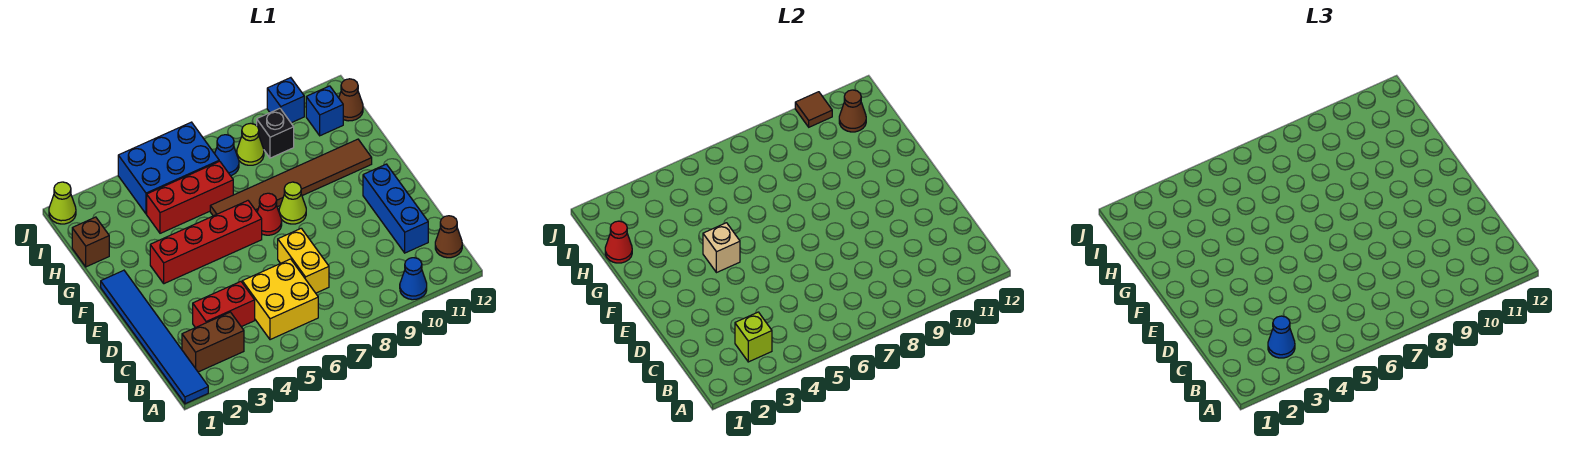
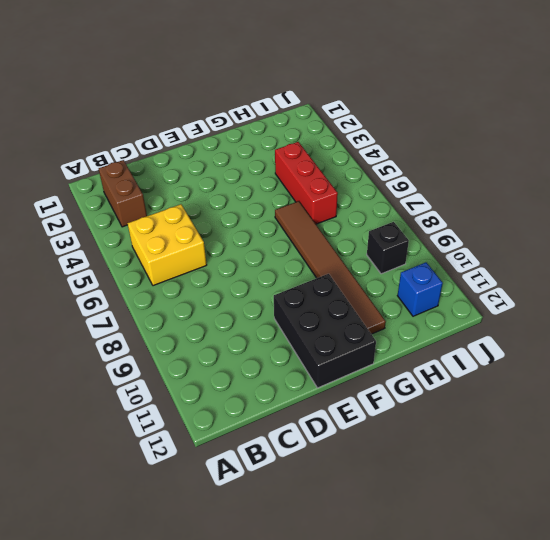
black 2x3 brick [274,274,376,388] -> blue 1x3 brick [363,164,428,253]
none -> blue 1x6 tile [101,270,208,404]
none -> blue 1x1 cone [400,258,427,300]
none -> brown 1x1 cone [435,216,462,258]

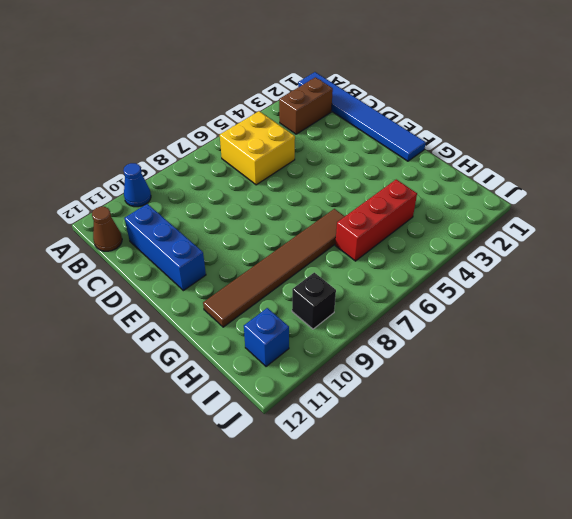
none -> red 1x2 brick [193,282,255,328]
none -> yellow 1x2 brick [278,228,329,293]
none -> red 1x4 brick [150,201,262,284]

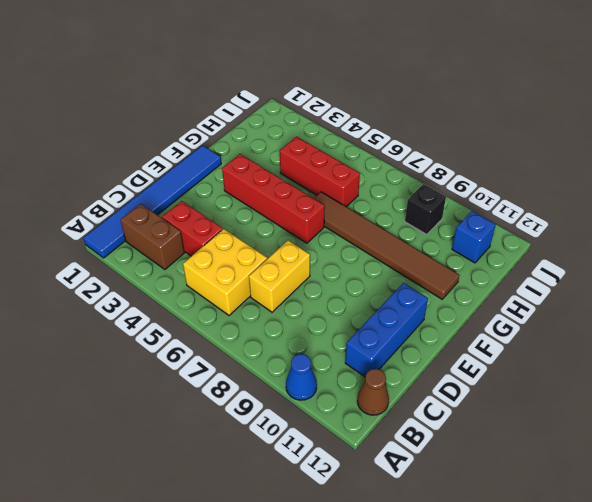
none -> red 1x1 cone [257,193,282,235]
none -> lime 1x1 cone [279,182,306,224]
none -> brown 1x1 brick [72,217,109,267]

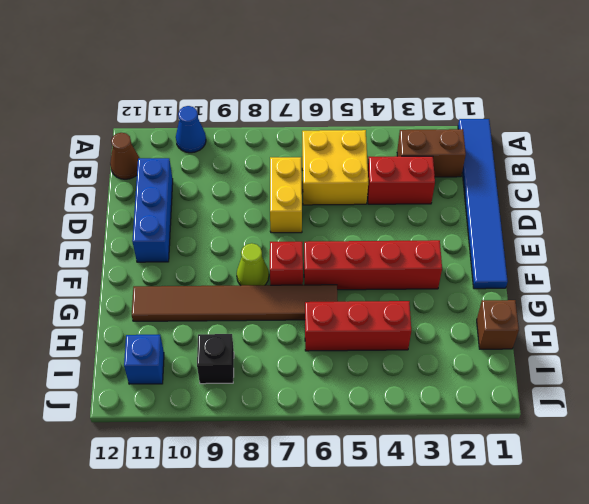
red 1x1 brick [270,242,303,285] -> red 1x1 cone [257,193,282,235]
none -> blue 2x3 brick [118,122,219,214]
none -> blue 1x1 cone [215,135,239,176]
none -> lime 1x1 cone [237,123,264,165]

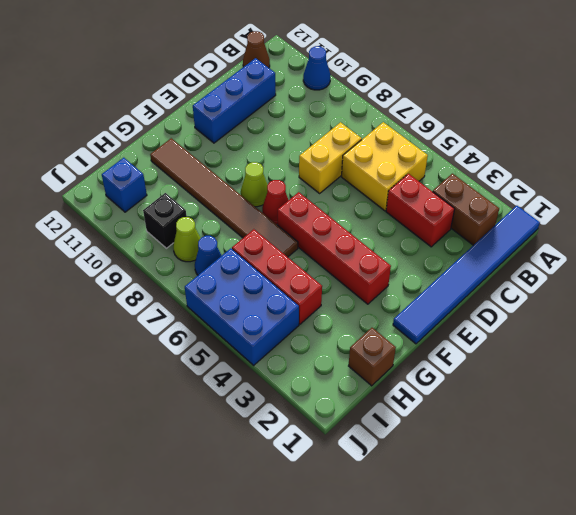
none -> brown 1x1 cone [339,79,363,121]
none -> lime 1x1 cone [49,182,76,224]
none -> blue 1x1 brick [267,78,304,123]

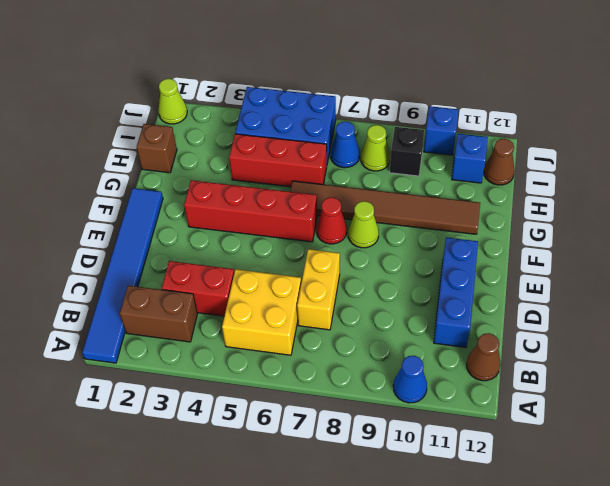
none -> lime 1x1 brick [735,312,772,362]
none -> tan 1x1 brick [703,223,740,273]
none -> red 1x1 cone [605,221,632,263]

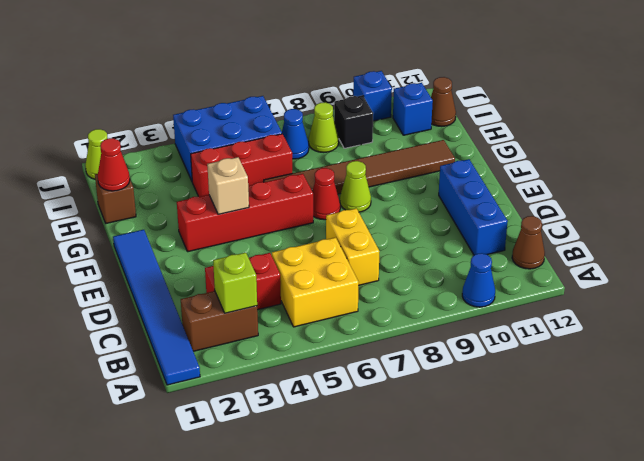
none -> brown 1x1 cone [839,90,866,132]
none -> brown 1x1 tile [795,92,832,127]
none -> blue 1x1 cone [1268,316,1295,358]

